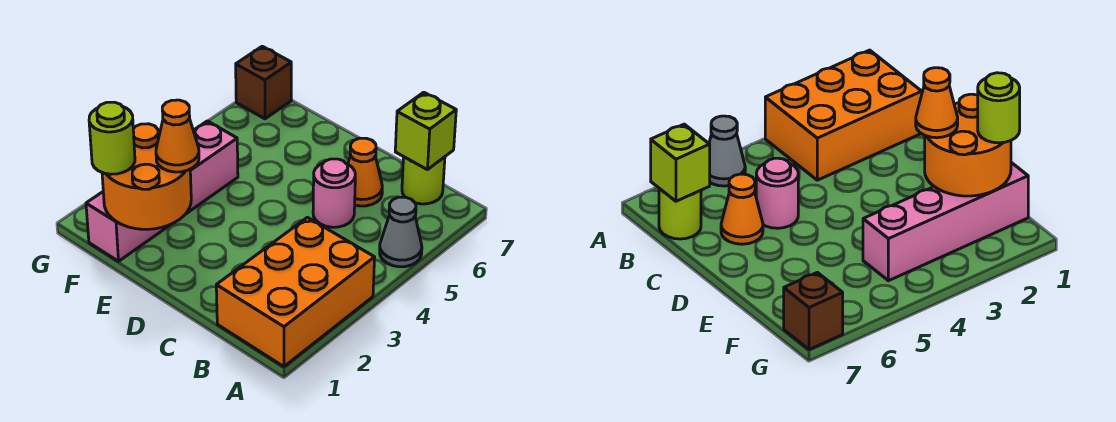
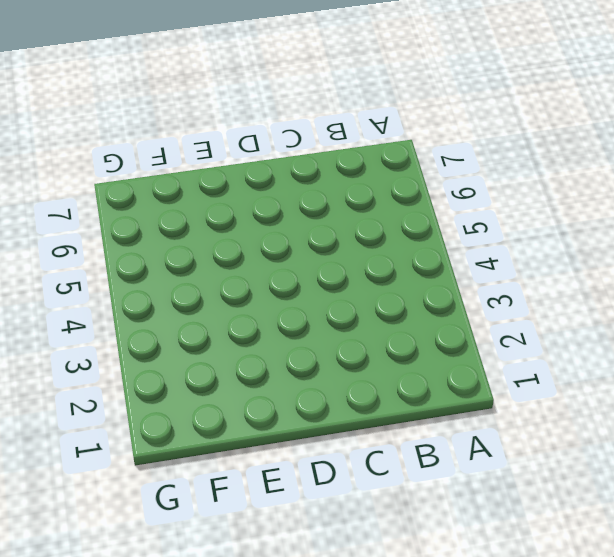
none -> orange 2x3 brick [216,217,375,367]
none -> grey 1x1 cone [380,197,422,267]

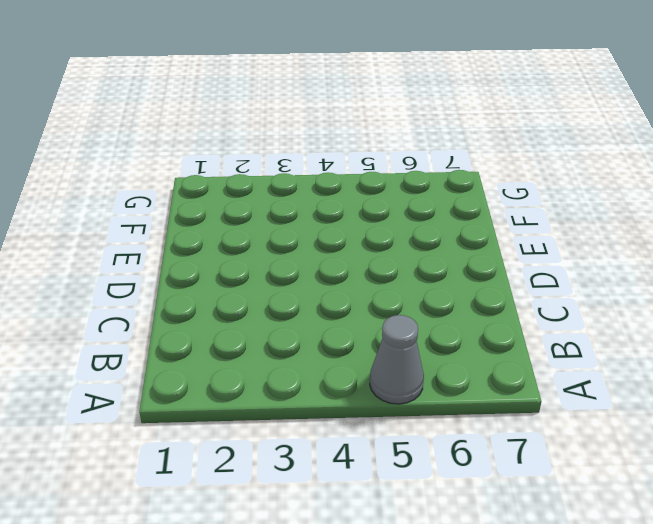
none -> orange 2x3 brick [216,217,375,367]
none -> lime 1x1 round brick [402,157,445,204]

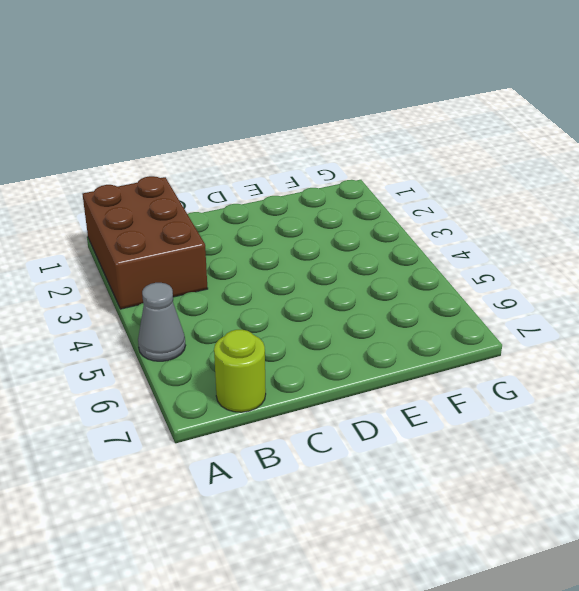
brown 2x3 brick [82,176,208,309] -> orange 2x3 brick [216,217,375,367]
none -> pink 1x1 round brick [313,159,355,227]
none -> orange 1x1 cone [348,138,382,206]

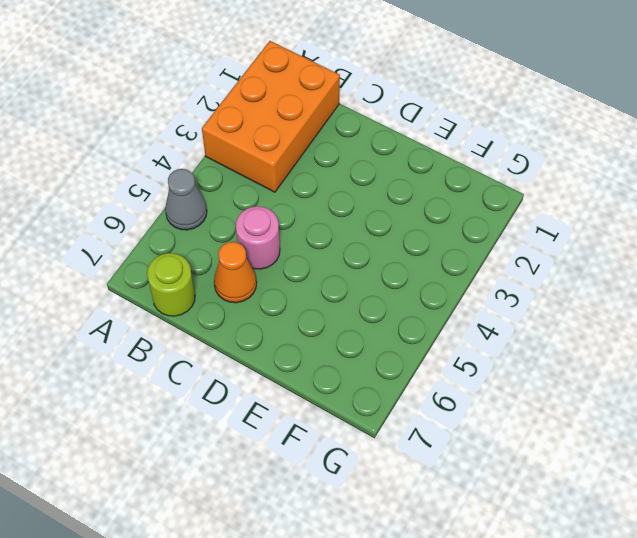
none -> pink 1x4 brick [86,121,238,261]
none -> brown 1x1 brick [236,46,291,119]

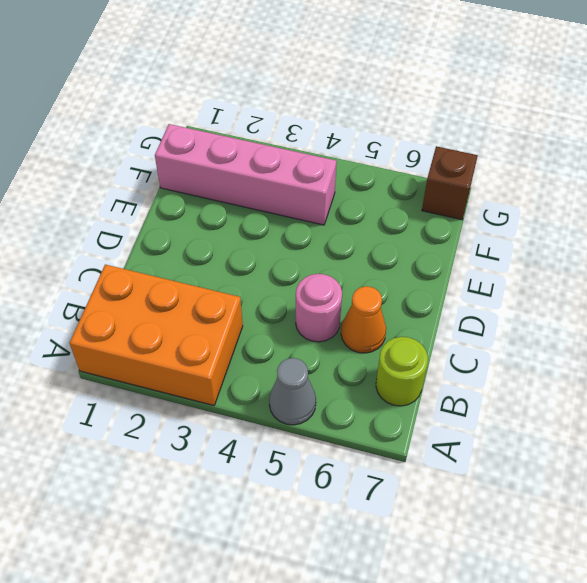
none -> lime 1x1 brick [395,92,456,170]
none -> orange 2x2 round brick [102,124,191,229]

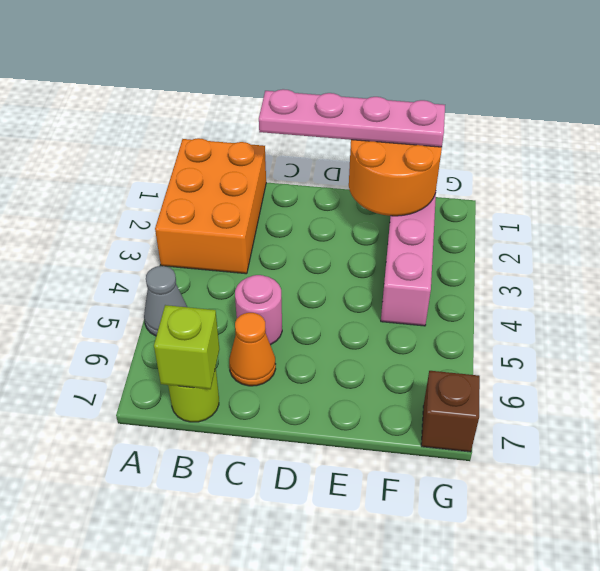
pink 1x4 plate [259,89,445,147] -> lime 1x1 round brick [89,102,135,174]
none -> orange 1x1 cone [156,100,199,172]

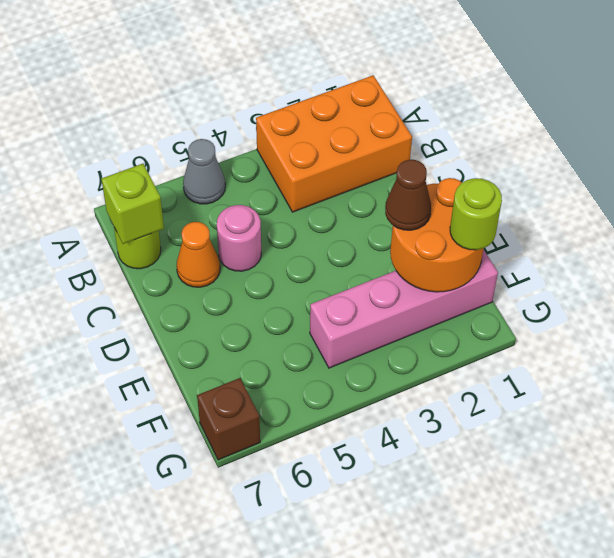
brown 1x1 cone [385,160,431,230] -> orange 1x1 cone [156,100,199,172]

